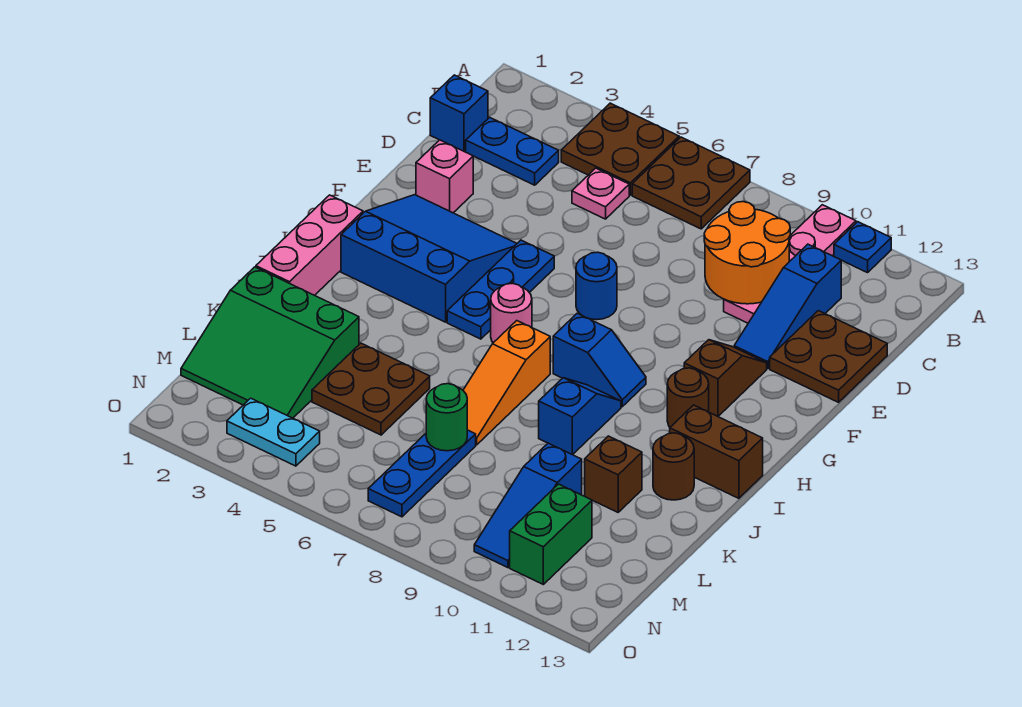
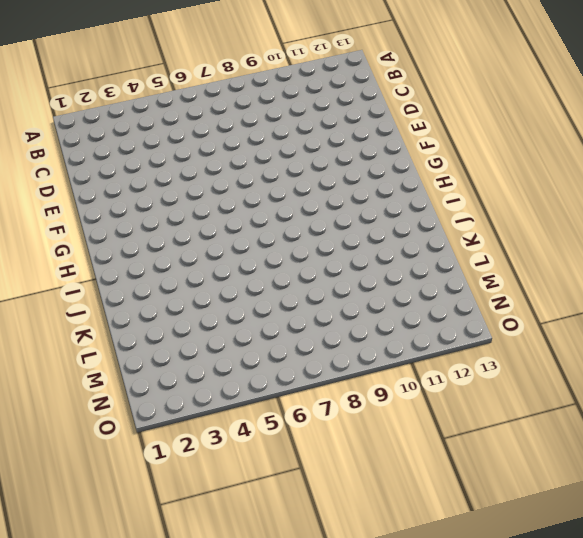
none -> brown 2x2 plate [561,103,679,195]
none -> brown 2x2 plate [632,137,750,229]
none -> pink 1x4 plate [724,205,856,323]
none -> blue 1x1 plate [834,222,891,273]

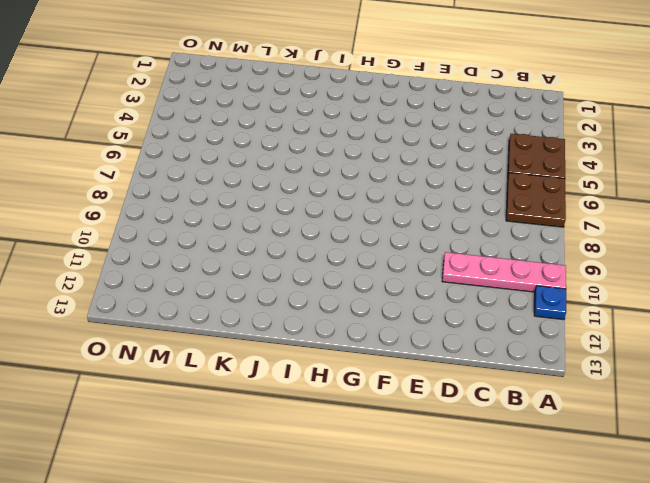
none -> blue 1x1 brick [430,75,488,151]
none -> blue 1x2 plate [466,117,559,185]
none -> pink 1x1 plate [572,168,629,219]
none -> blue 1x3 slope [734,244,841,369]

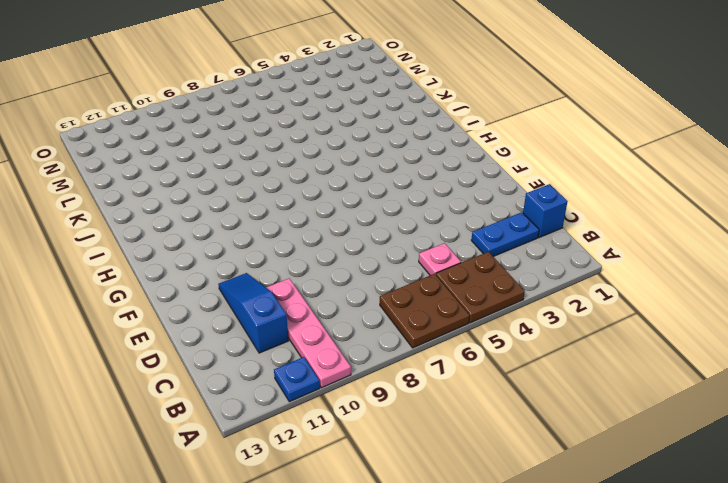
none -> brown 2x2 plate [770,311,887,402]
none -> pink 1x1 brick [416,140,473,213]
none -> blue 3x3 slope [341,195,517,322]
none -> blue 1x3 plate [447,240,554,339]

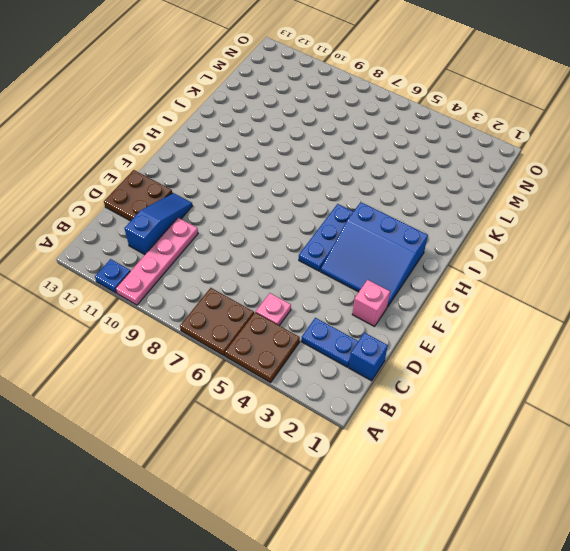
none -> blue 1x1 round brick [576,252,617,320]
none -> brown 1x2 slope [684,340,767,416]
none -> pink 1x3 brick [256,195,363,295]
none -> pink 1x1 round brick [491,283,532,343]

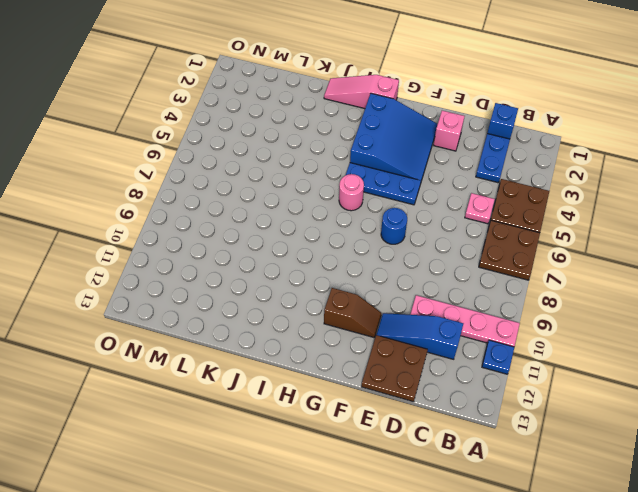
pink 1x3 slope [324,75,399,109] -> pink 1x3 brick [256,195,363,295]
none -> blue 1x2 slope [553,314,646,407]
none -> brown 1x1 round brick [667,368,709,427]
none -> orange 1x3 slope [463,321,550,445]
none -> blue 1x2 slope [539,378,621,455]

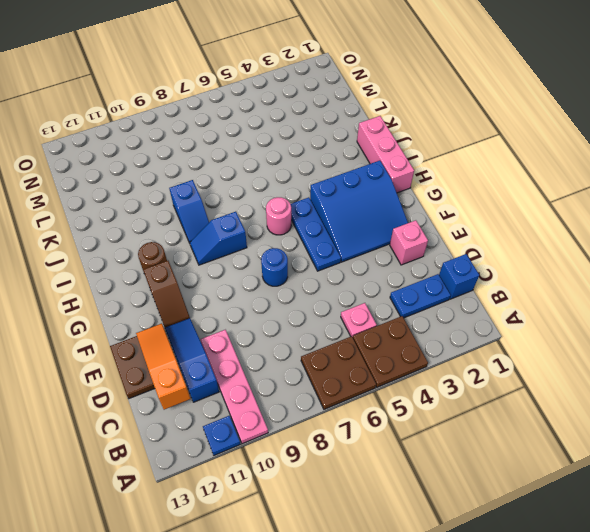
orange 1x3 slope [136,324,190,410] -> orange 1x3 slope moved to [463,321,550,445]
none -> brown 1x2 brick [670,405,763,498]
none -> brown 1x1 round brick [653,433,694,500]
none -> green 3x3 slope [181,267,359,418]
none -> brown 2x2 plate [312,343,430,435]

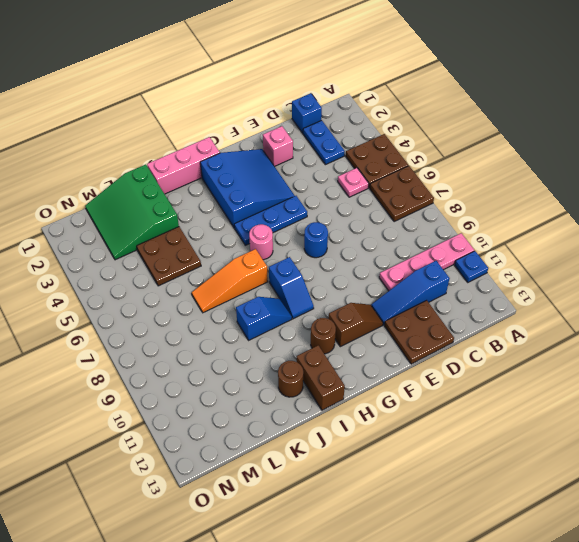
none -> brown 1x1 brick [585,436,642,512]
none -> blue 1x3 plate [368,430,476,517]
none -> blue 1x3 slope [474,443,582,568]
none -> green 1x2 brick [510,484,592,584]

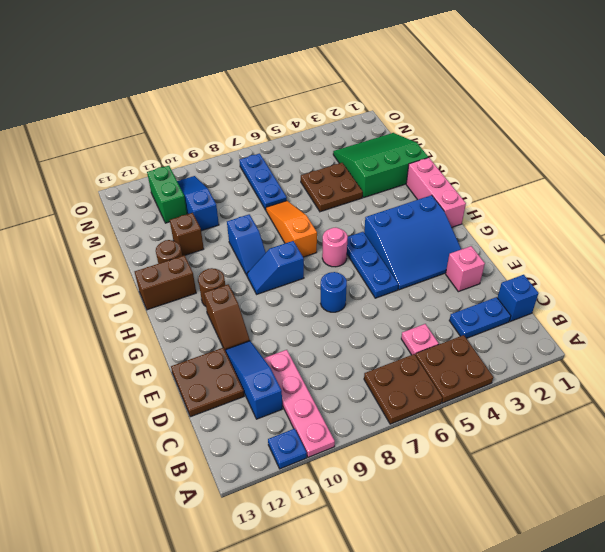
none -> cyan 1x2 plate [227,398,320,466]
none -> orange 2x2 round brick [704,202,790,304]
none -> green 1x1 round brick [426,384,467,451]

